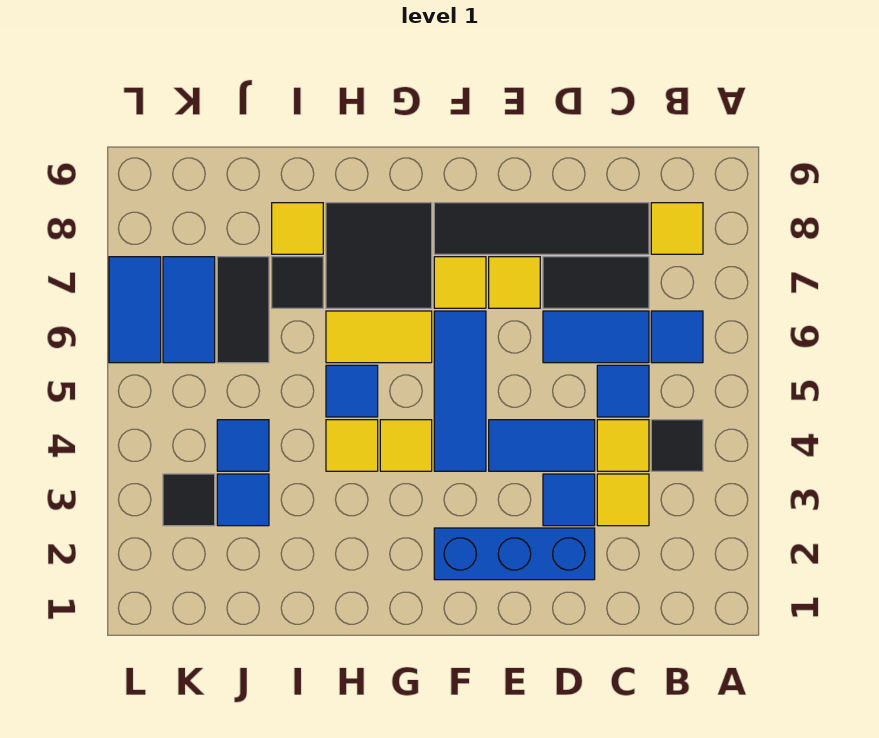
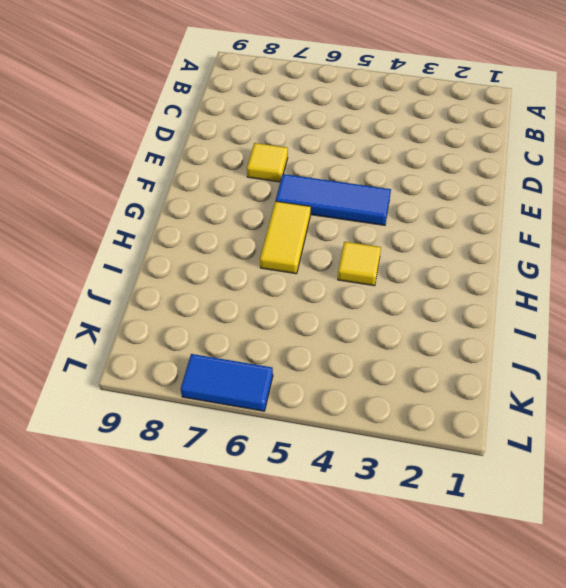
none -> black 1x1 tile [651,420,703,471]
none -> blue 1x1 tile [651,311,703,363]
none -> yellow 1x1 tile [651,203,703,254]

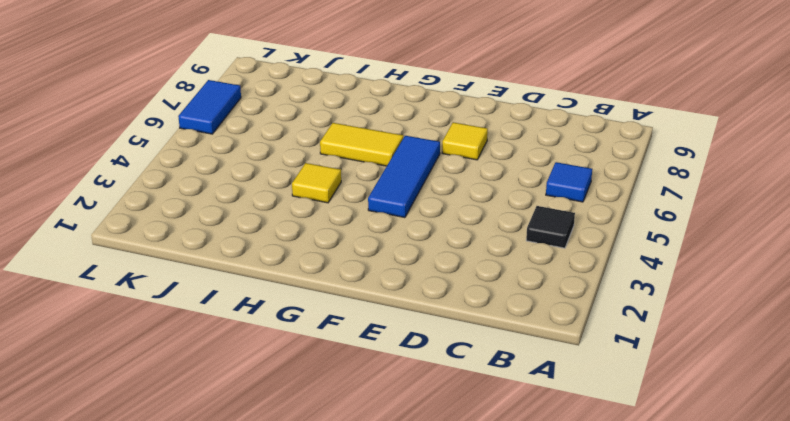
none -> yellow 1x1 tile [651,203,703,254]
none -> yellow 1x1 tile [597,474,649,526]
none -> yellow 1x1 tile [597,420,649,471]

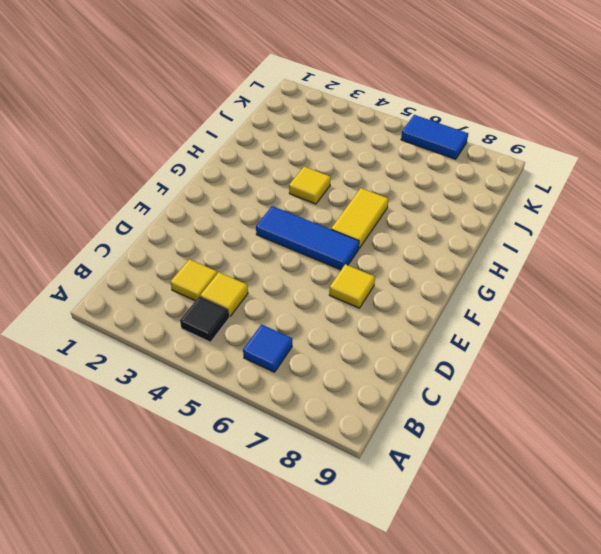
none -> yellow 1x1 tile [651,203,703,254]
none -> blue 1x1 tile [597,365,649,417]
none -> blue 1x2 tile [543,311,649,363]

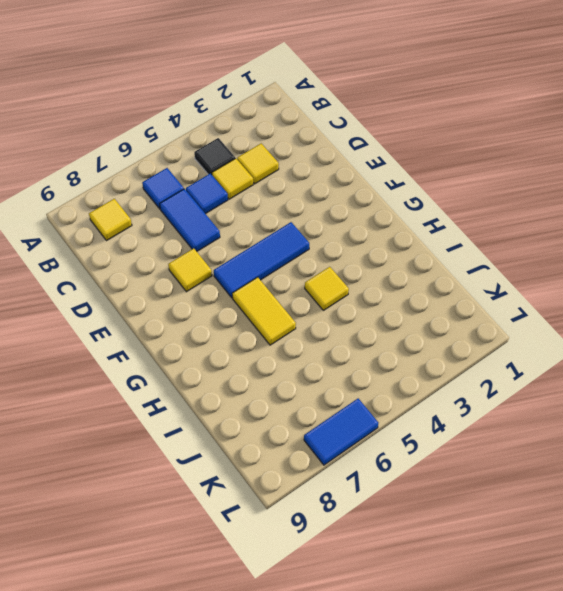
none -> black 1x2 tile [543,257,649,308]
none -> black 1x4 tile [434,203,649,254]
none -> blue 1x3 brick [434,528,595,580]

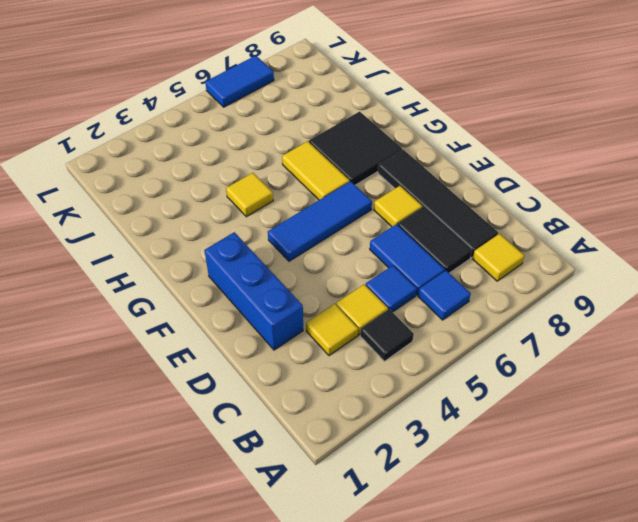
none -> blue 1x1 tile [543,474,595,526]
none -> blue 1x2 tile [489,420,595,471]
none -> yellow 1x1 tile [434,257,486,308]

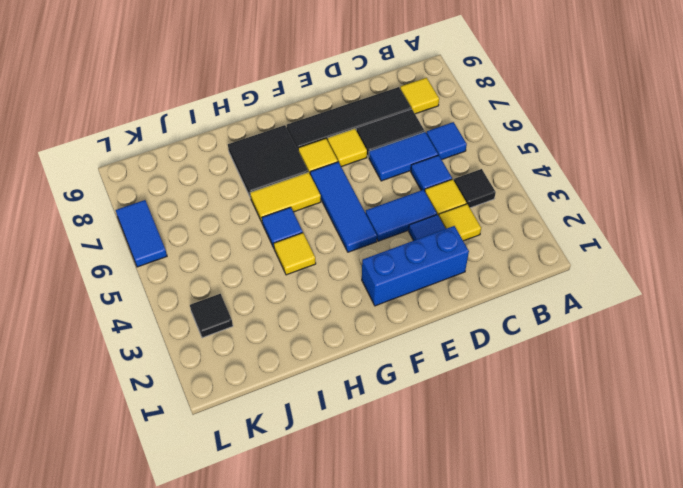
none -> yellow 1x1 tile [380,420,432,471]
none -> black 1x1 tile [272,257,323,308]
none -> yellow 1x1 tile [272,203,323,254]

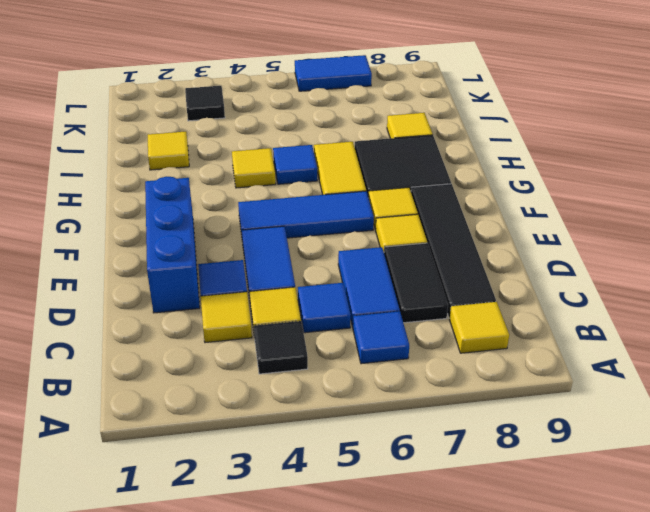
yellow 1x1 tile [148,131,189,170] -> yellow 1x1 tile moved to [380,420,432,471]
none -> black 1x1 tile [272,257,323,308]
none -> blue 1x1 tile [217,474,269,526]
none -> blue 1x1 tile [217,420,269,471]

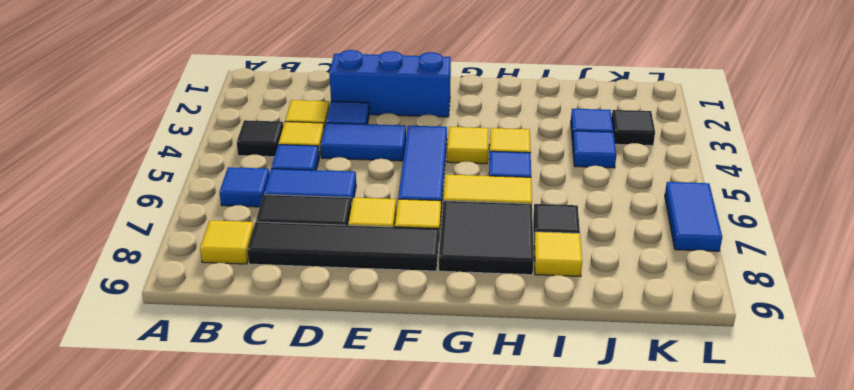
none -> black 1x2 tile [217,257,269,363]
none -> blue 1x2 tile [163,257,215,363]

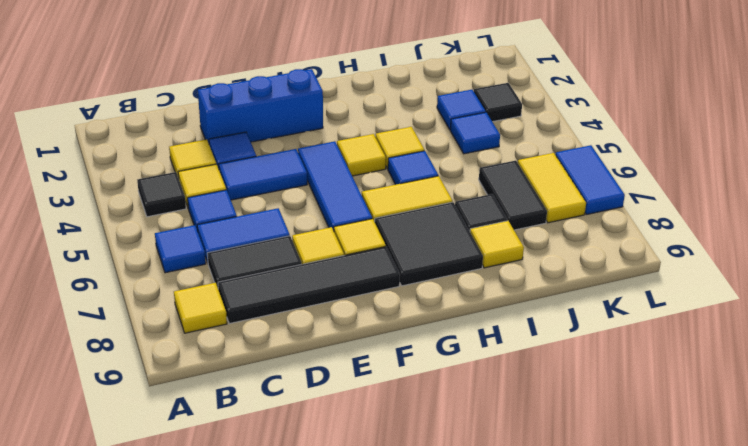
yellow 1x2 tile [518,153,586,223] -> blue 1x2 tile [163,257,215,363]

